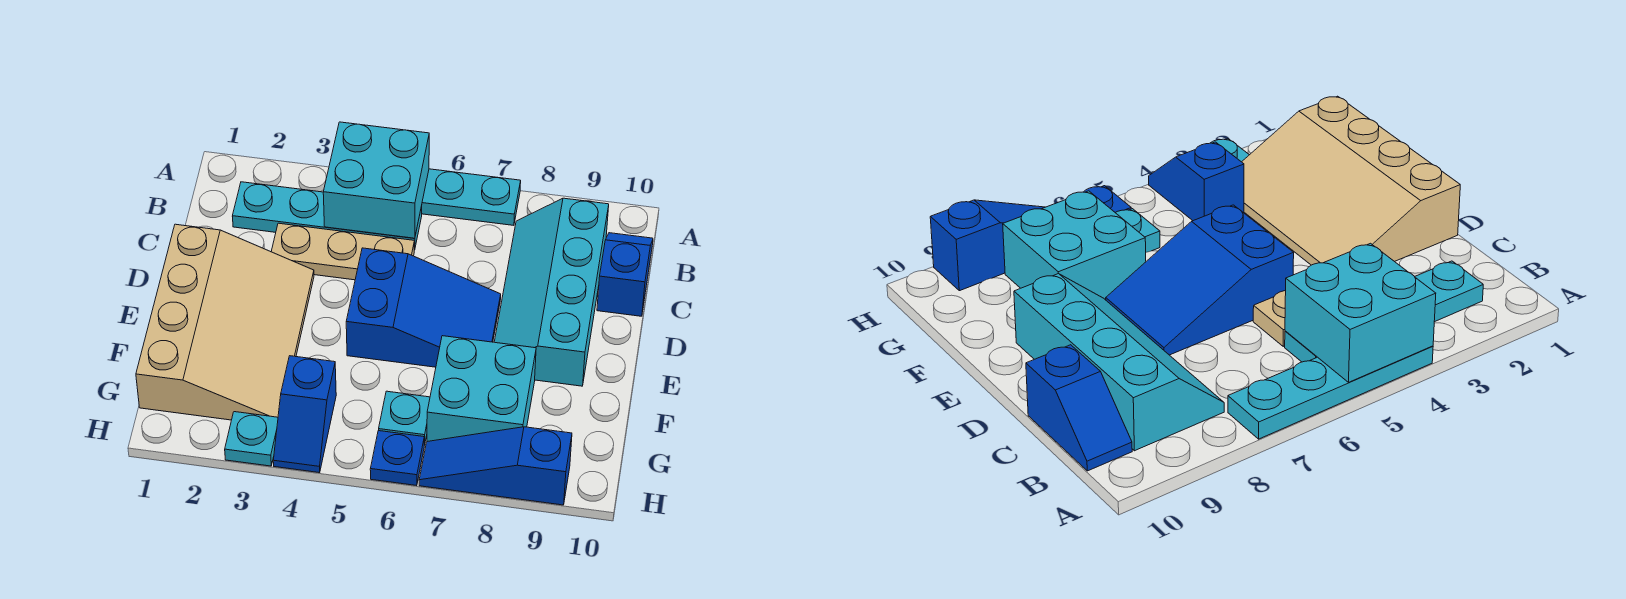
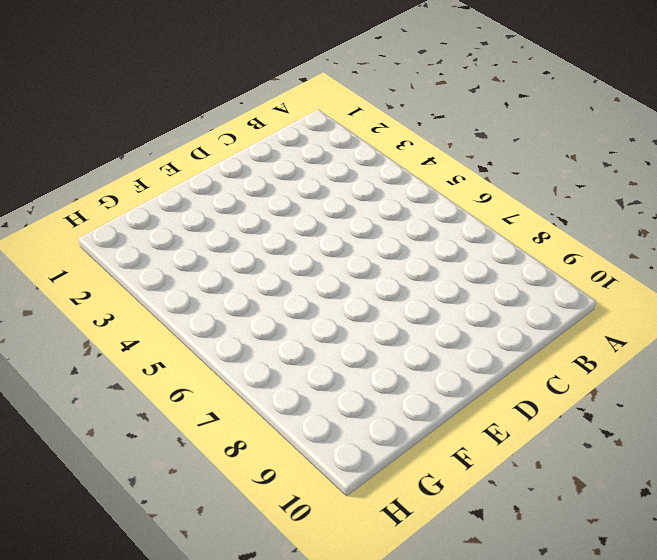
none -> cyan 1x4 plate [422,169,521,225]
none -> cyan 1x4 plate [232,182,422,250]
none -> cyan 2x4 slope [494,198,609,386]

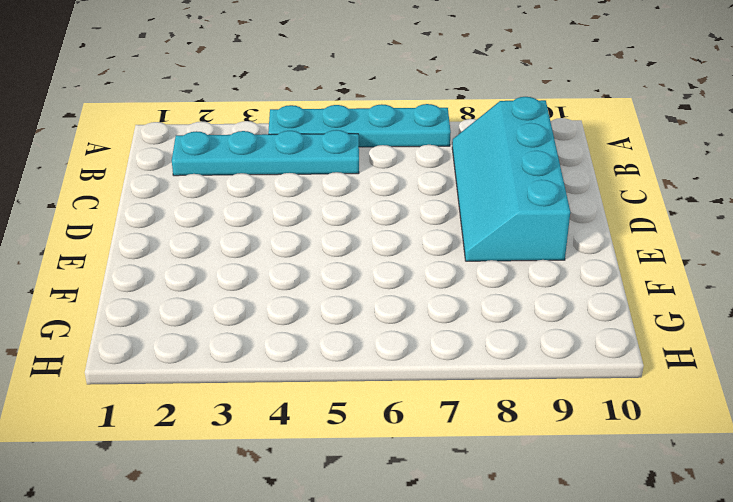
none -> blue 1x2 slope [597,233,653,316]
none -> tan 1x3 plate [271,223,414,280]
none -> tan 3x4 slope [136,224,314,420]

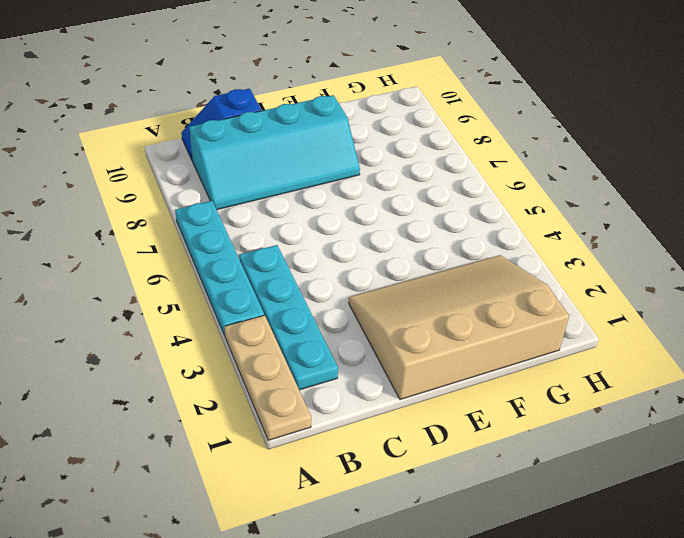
tan 1x3 plate [224,315,311,440] -> tan 1x3 plate moved to [271,223,414,280]
none -> blue 2x3 slope [346,248,501,367]
none -> cyan 2x2 brick [427,336,536,442]
none -> blue 1x2 slope [273,356,336,473]

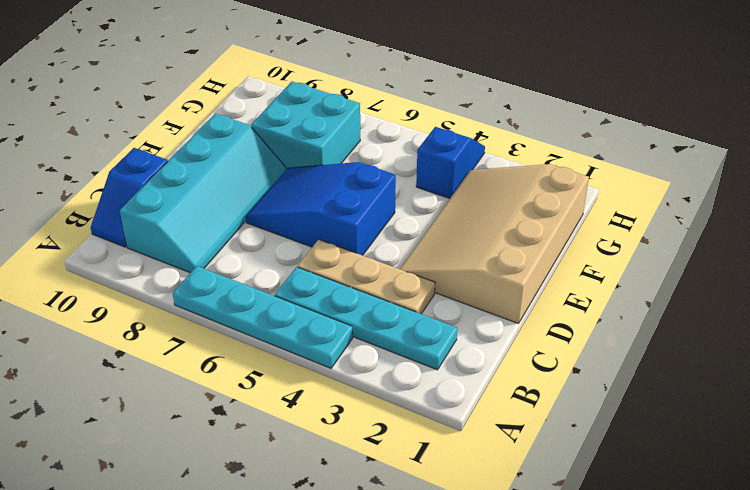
none -> cyan 1x1 plate [379,391,430,445]
none -> cyan 1x1 plate [225,412,278,466]
none -> blue 1x1 plate [370,431,424,486]

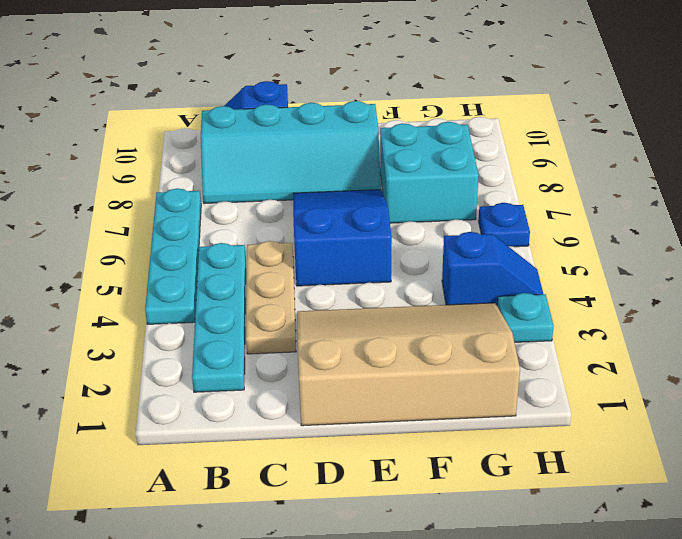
none -> cyan 1x1 plate [379,391,430,445]
none -> blue 1x3 slope [419,427,572,505]
none -> cyan 2x2 brick [323,122,429,238]

